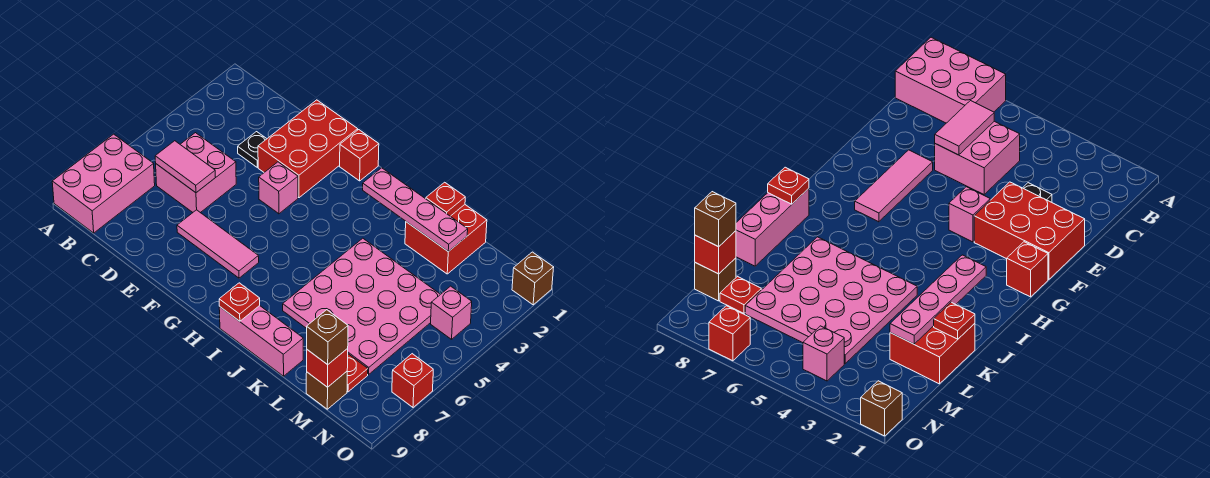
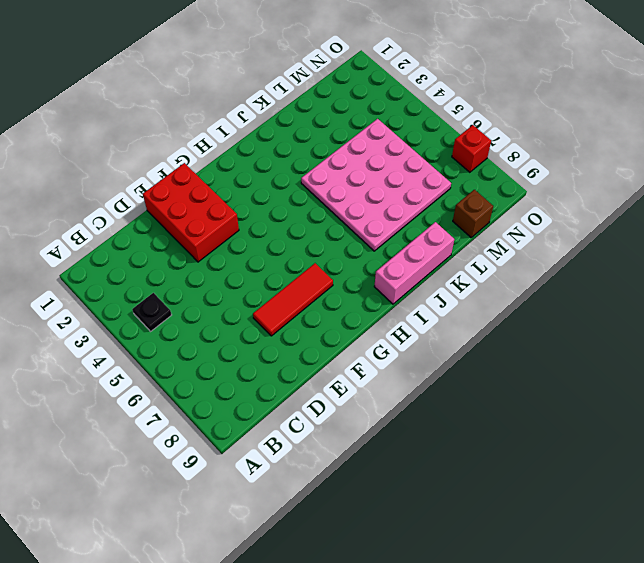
black 1x1 plate [132,293,172,331] -> black 1x1 plate moved to [238,132,267,167]
red 1x3 tile [253,263,333,336] -> pink 1x3 tile [177,210,259,278]
none -> pink 2x3 brick [52,134,155,233]
none -> pink 2x2 brick [156,133,236,213]
none -> pink 1x1 brick [259,162,298,214]

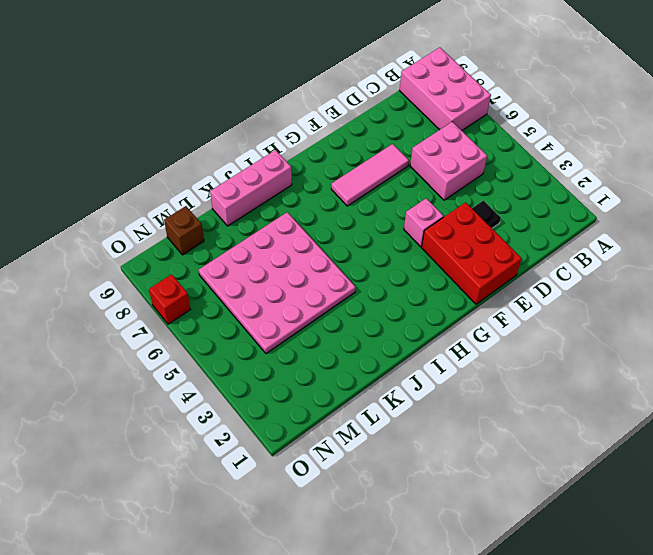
none -> red 1x1 brick [340,130,379,181]
none -> red 2x2 brick [405,205,487,274]
none -> red 1x1 plate [347,354,368,392]

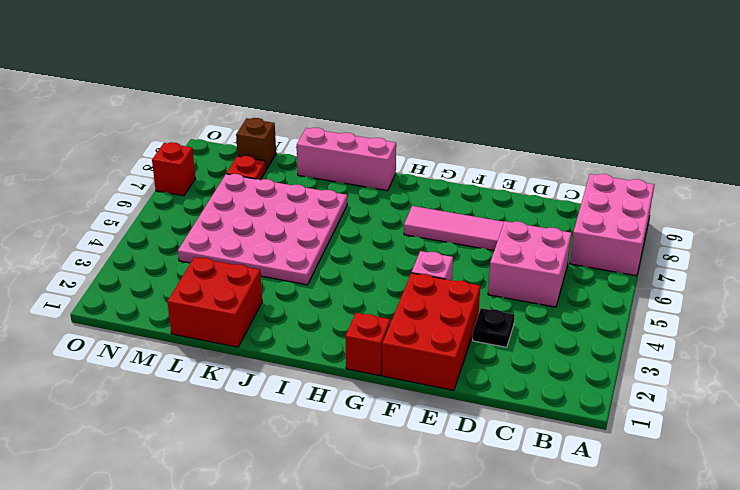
none -> pink 1x1 brick [431,286,472,339]
none -> brown 1x1 brick [512,252,554,305]
none -> pink 1x2 tile [155,141,216,193]

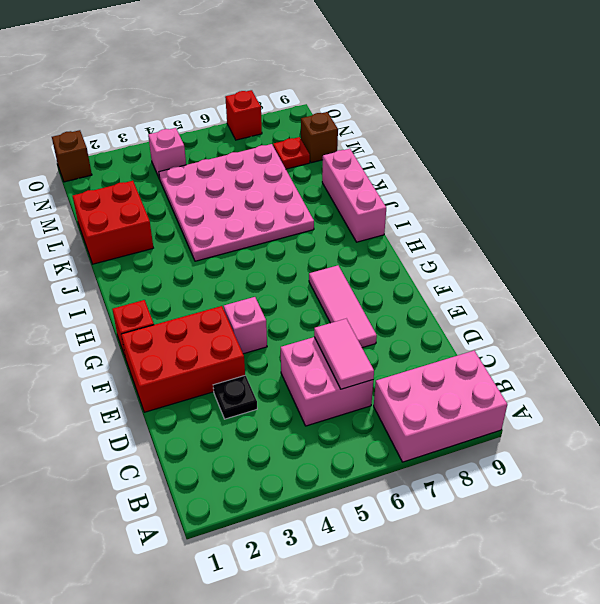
none -> pink 1x4 plate [363,168,468,252]
none -> red 1x1 plate [219,283,260,321]
none -> red 1x1 plate [426,182,465,216]

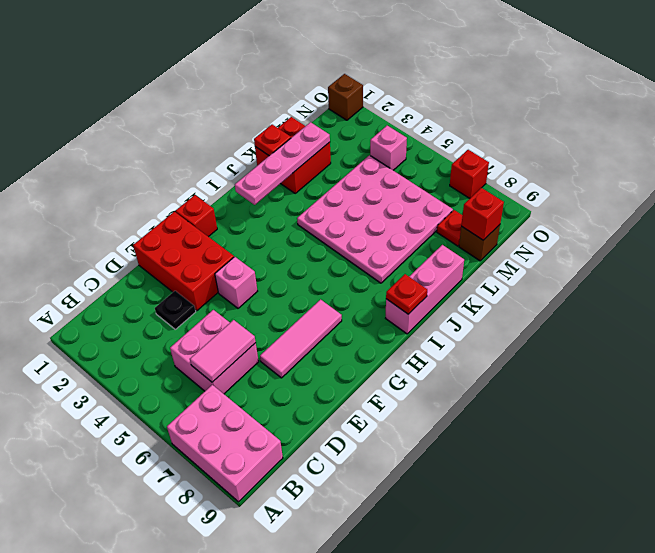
none -> brown 1x1 brick [307,310,348,365]

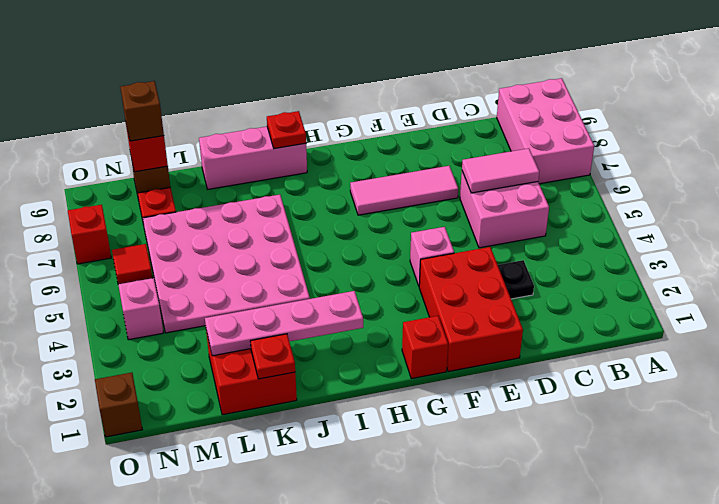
red 1x1 tile [112,244,152,284] -> none

